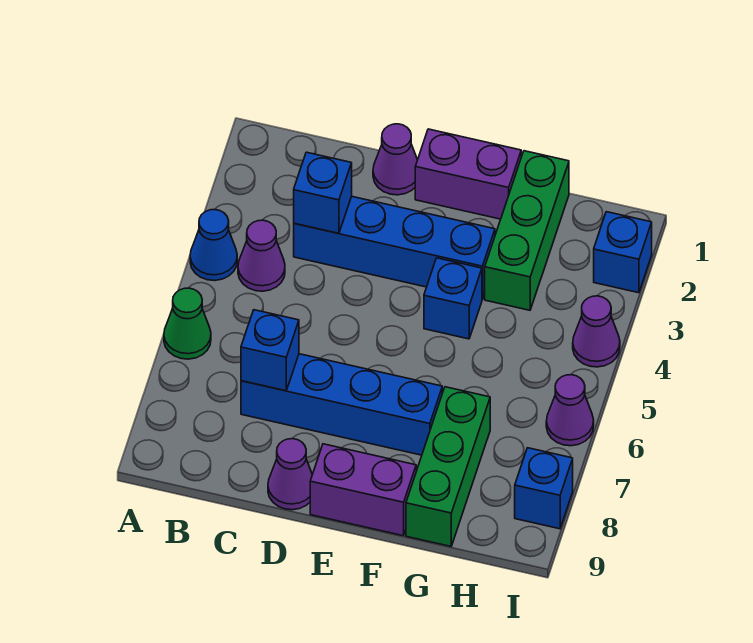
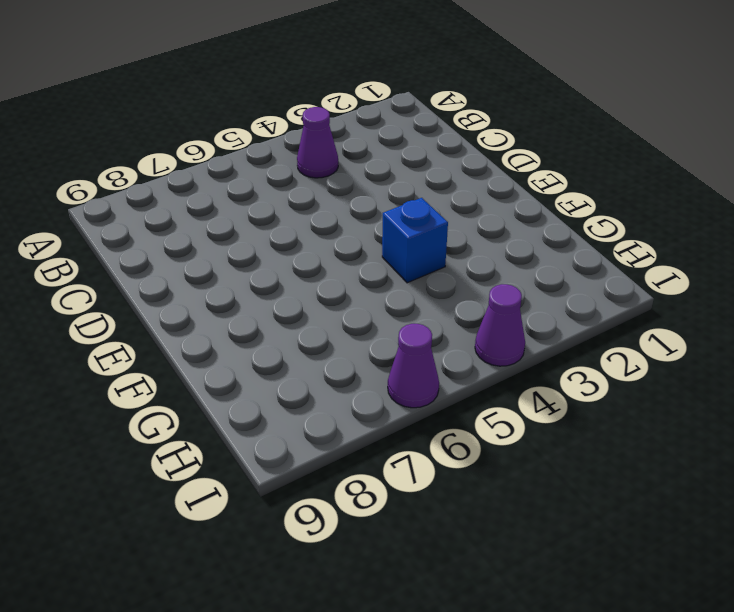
none -> blue 1x1 cone [190,210,237,281]
none -> green 1x1 cone [164,288,211,359]
none -> blue 1x4 brick [294,196,495,299]

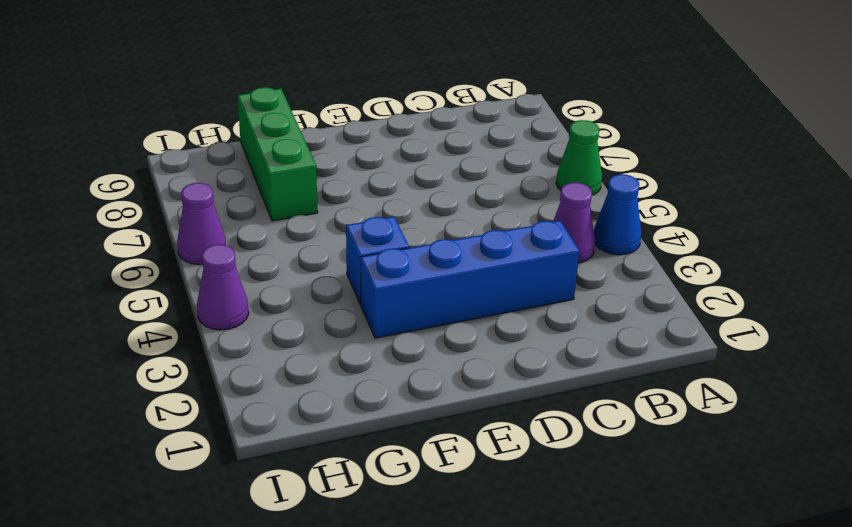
none -> blue 1x4 brick [241,354,442,455]
none -> purple 1x1 cone [373,124,418,195]
none -> purple 1x1 cone [268,439,312,510]

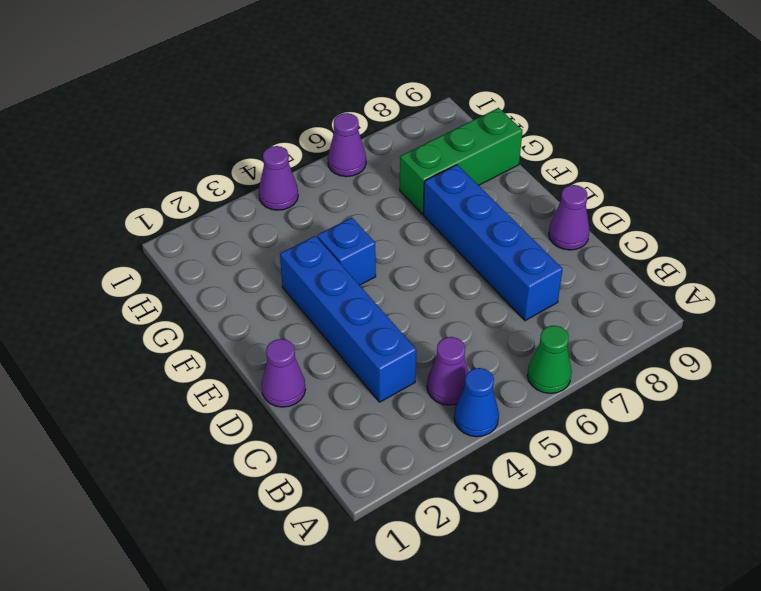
none -> purple 1x2 brick [415,129,521,219]
none -> purple 1x2 brick [310,444,416,536]
none -> green 1x3 brick [485,151,569,310]

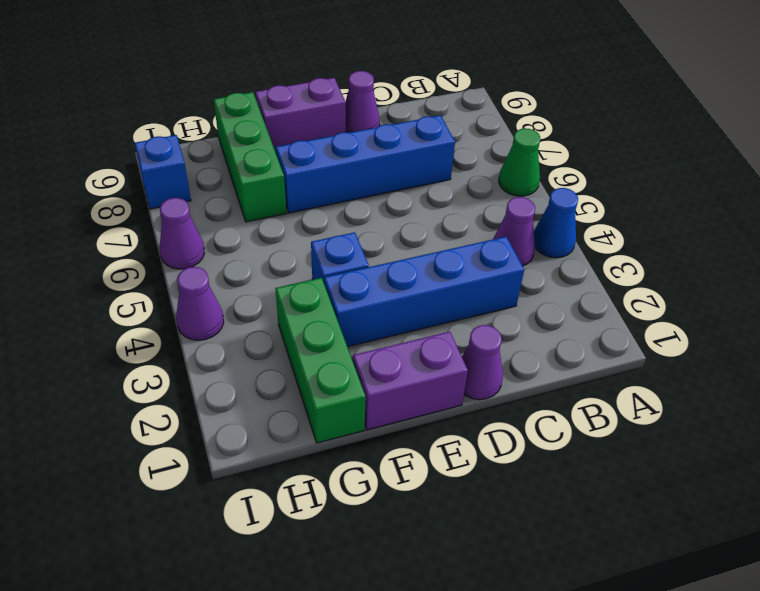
none -> blue 1x1 brick [594,212,652,293]
none -> blue 1x1 brick [294,152,352,233]
none -> blue 1x1 brick [241,310,299,391]

